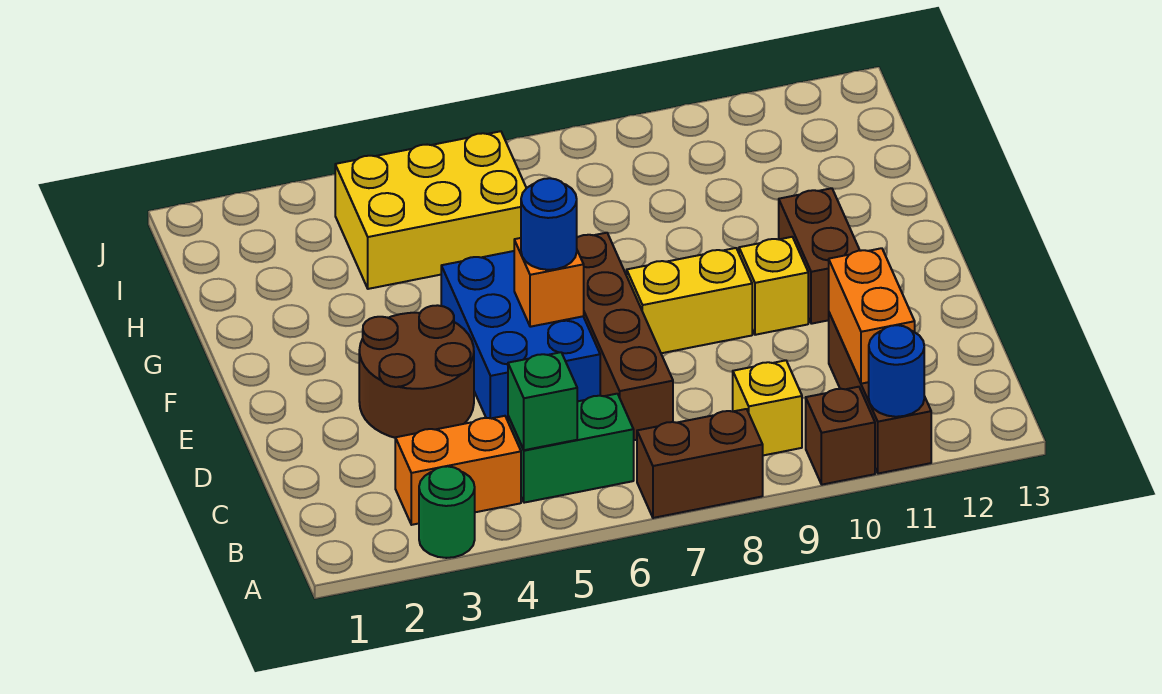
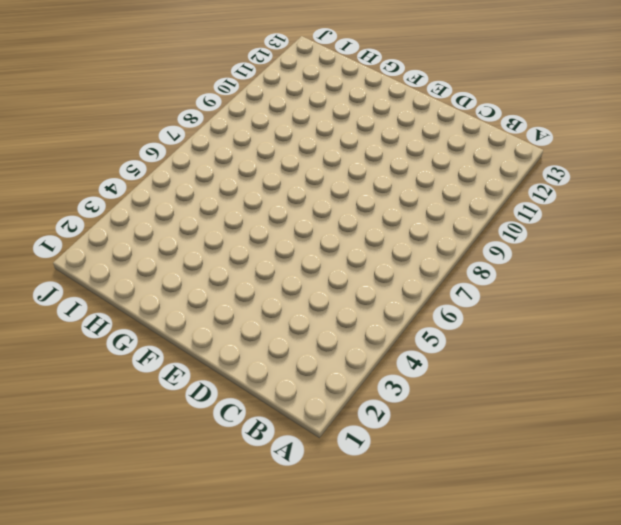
none -> green 1x1 round brick [419,466,475,558]
none -> brown 1x2 brick [637,409,763,518]
none -> brown 1x1 brick [806,387,875,485]

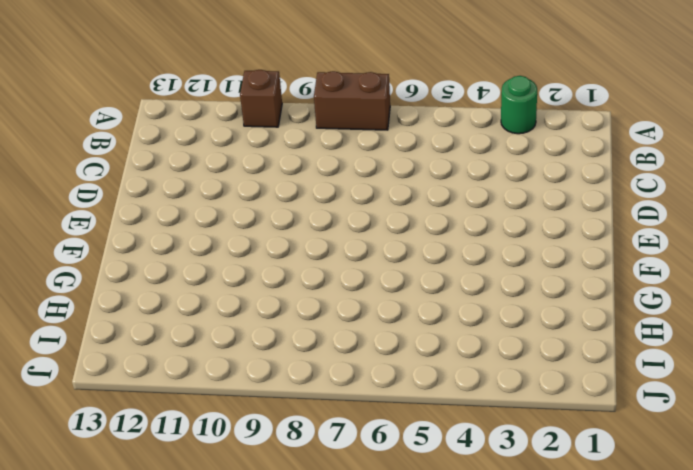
none -> brown 1x3 brick [829,313,931,474]
none -> orange 1x2 brick [395,416,521,525]
none -> green 1x2 brick [508,394,634,503]

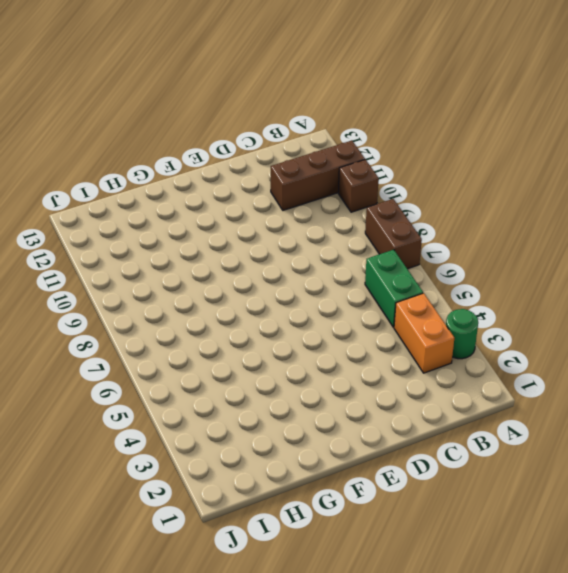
none -> yellow 1x1 brick [733,360,802,455]
none -> brown 1x4 brick [577,233,673,440]
none -> brown 2x2 round brick [359,305,474,438]

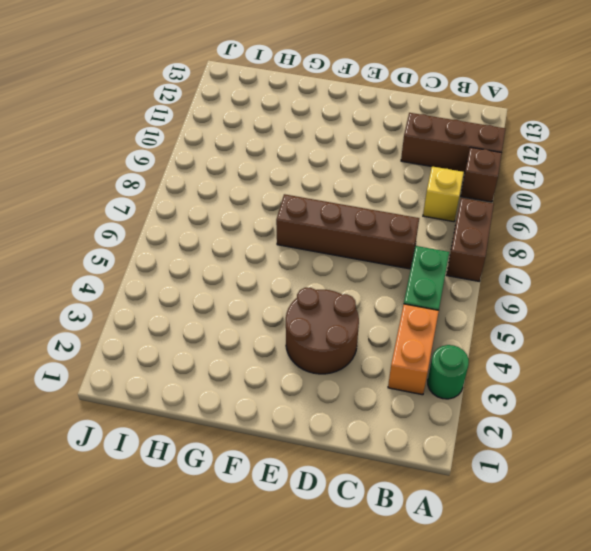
none -> blue 2x3 brick [441,251,600,421]
none -> yellow 1x2 brick [627,248,752,353]
none -> yellow 1x1 brick [739,237,808,335]

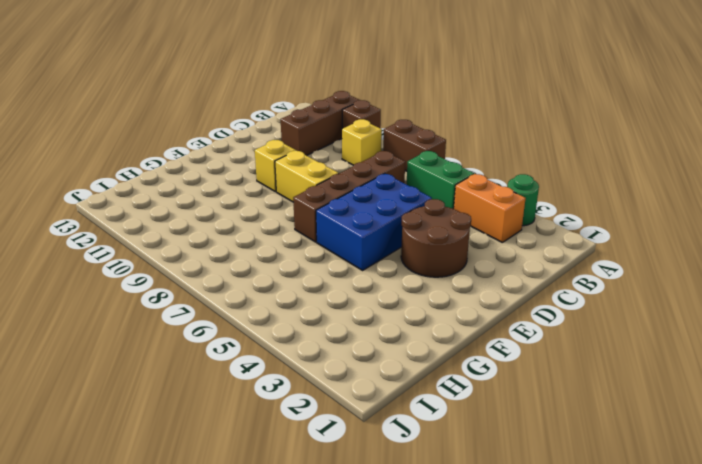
none -> brown 1x2 brick [779,188,860,324]
none -> yellow 2x3 brick [335,131,526,289]
none -> blue 1x1 round brick [869,325,924,417]

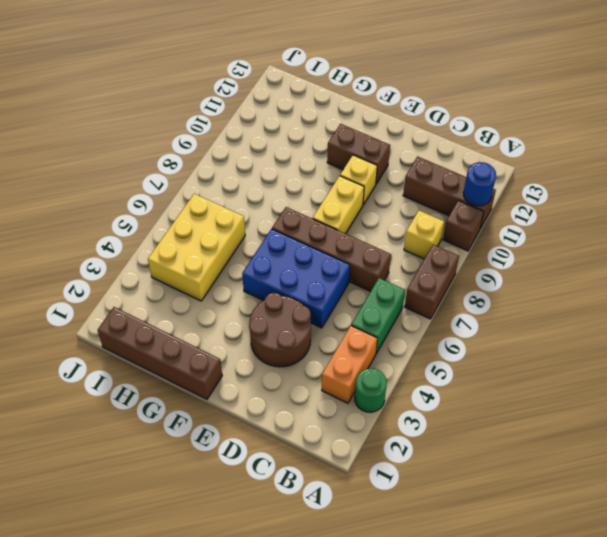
brown 1x4 brick [98,307,222,399] -> none
none -> green 1x1 brick [508,352,577,450]
none -> orange 1x2 brick [829,248,915,384]
none -> orange 1x1 brick [514,238,584,327]

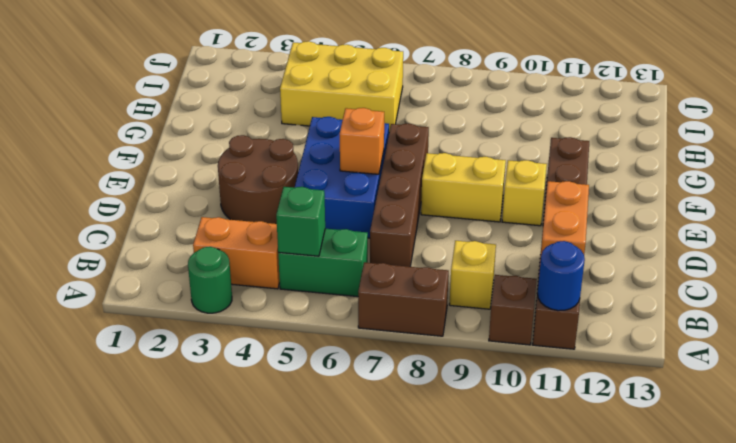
none -> blue 1x1 round brick [521,178,577,270]

